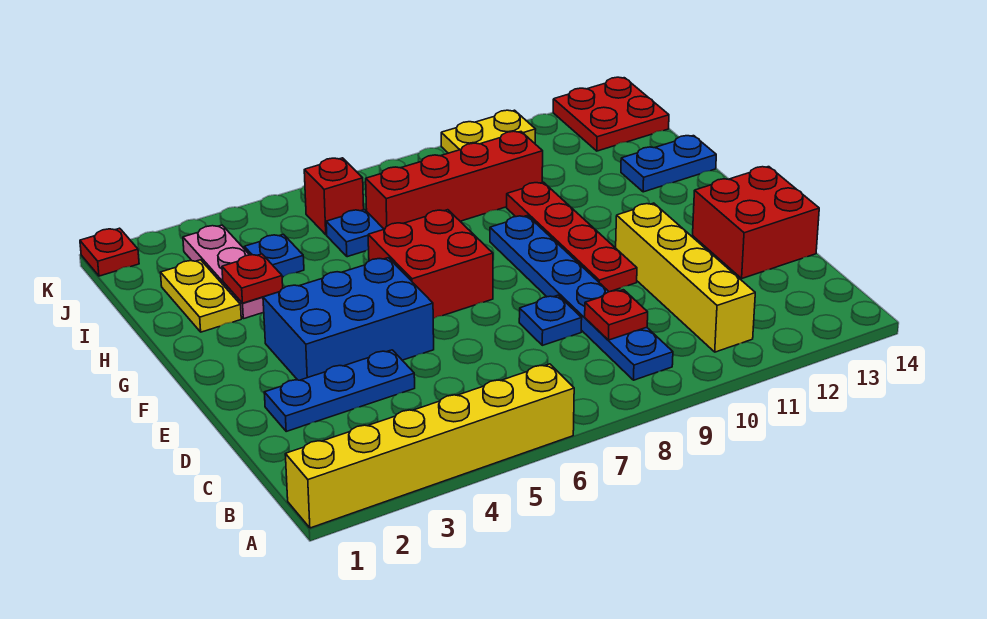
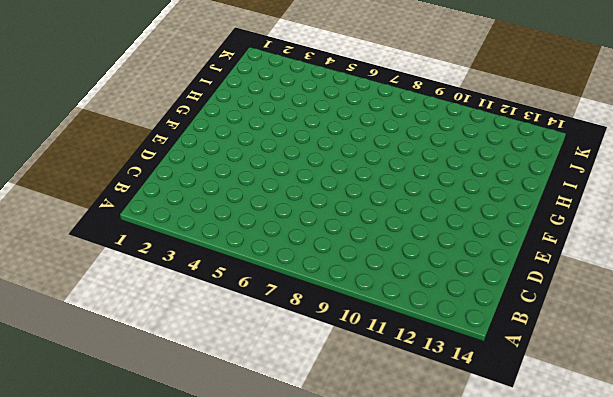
none -> yellow 1x6 brick [285,364,574,528]
none -> blue 1x6 plate [490,216,673,380]
none -> yellow 1x4 brick [616,203,755,352]

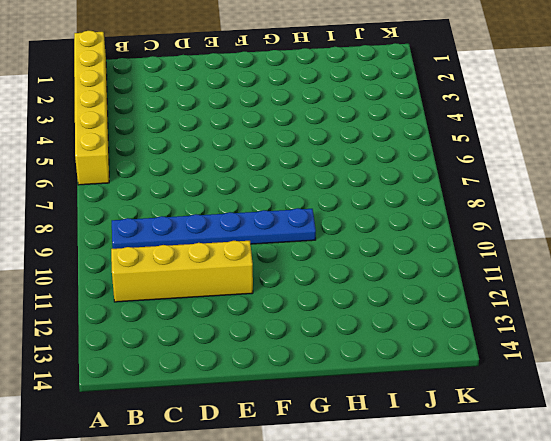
none -> blue 1x3 plate [264,350,415,431]
none -> blue 1x1 plate [519,295,582,345]
none -> red 2x2 brick [693,167,819,278]

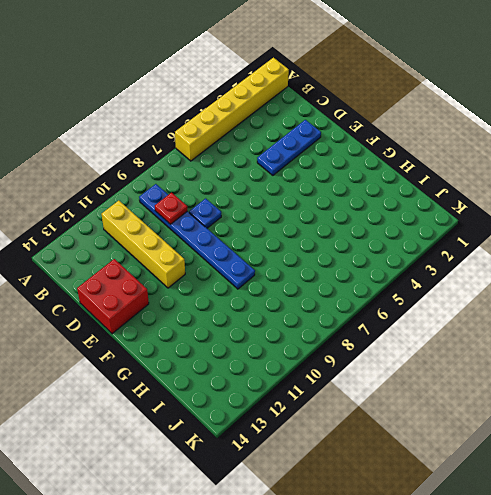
none -> blue 2x3 brick [263,258,434,380]
none -> red 1x4 plate [507,182,637,292]
none -> red 2x2 brick [368,210,493,319]

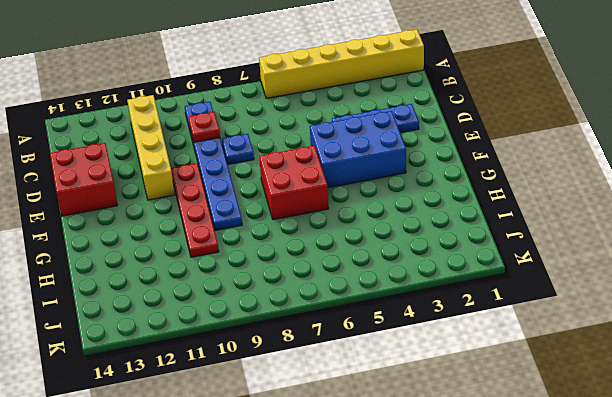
none -> yellow 1x2 plate [161,260,241,332]
none -> pink 1x3 plate [183,225,264,319]
none -> blue 1x2 plate [621,136,716,192]

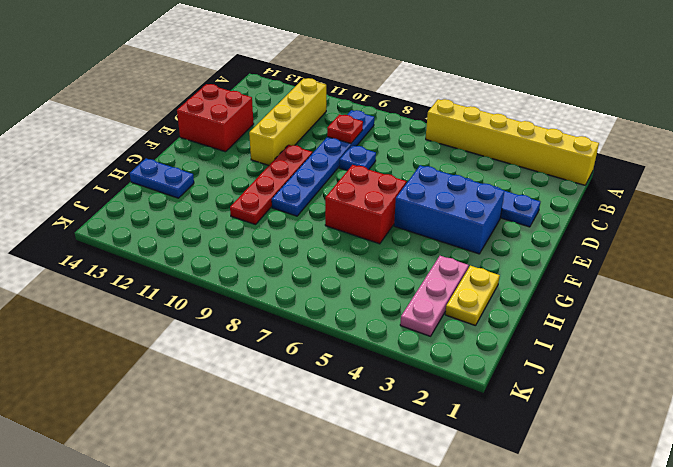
none -> blue 1x1 plate [244,234,304,277]
none -> blue 1x1 plate [326,210,384,257]
none -> red 1x4 brick [366,131,543,229]

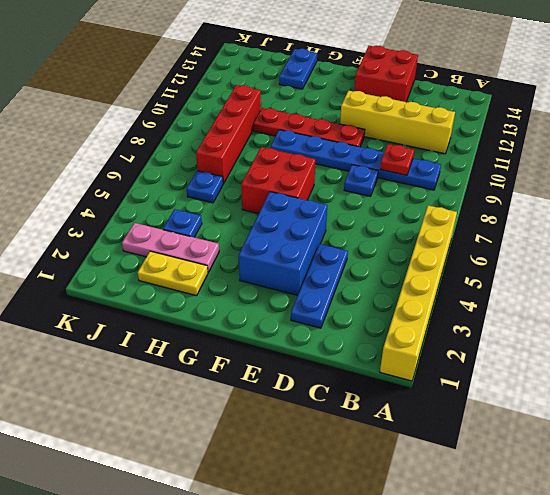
none -> red 1x1 brick [304,158,364,235]
none -> red 2x2 plate [553,77,669,151]
none -> red 1x1 plate [80,228,139,276]

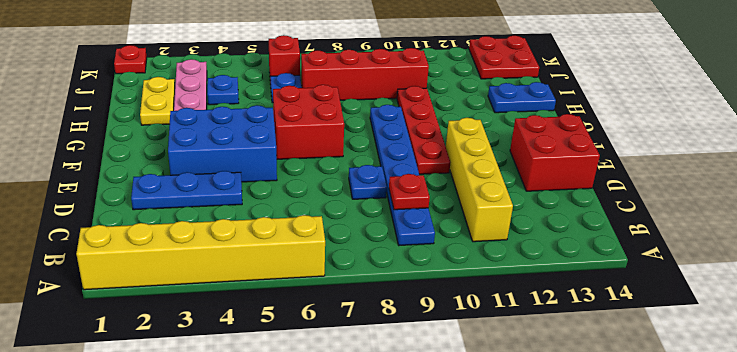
none -> yellow 1x2 plate [441,110,536,153]
none -> red 1x1 plate [222,254,283,303]

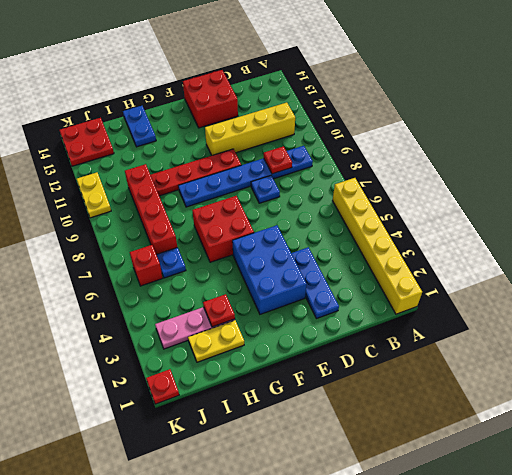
none -> blue 1x1 plate [244,234,304,277]

